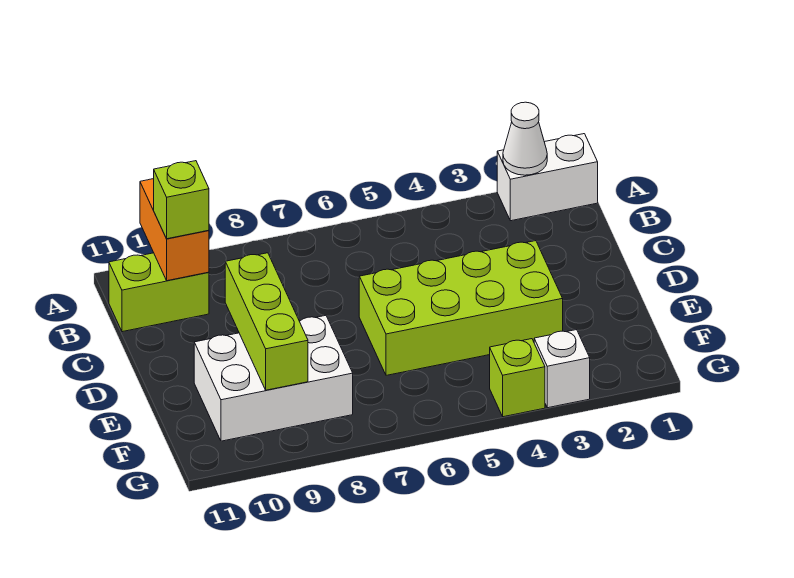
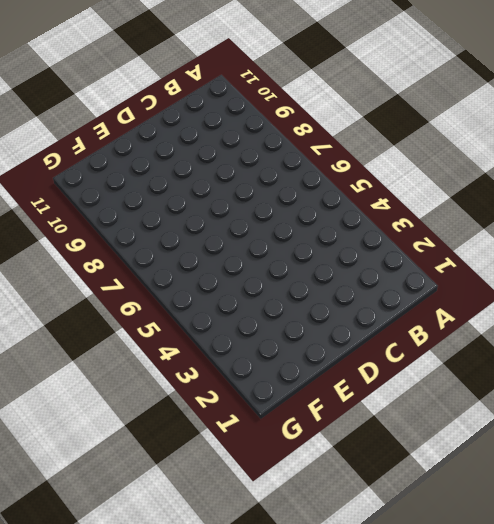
none -> white 1x2 brick [497,134,598,221]
none -> lime 1x2 brick [109,253,209,332]

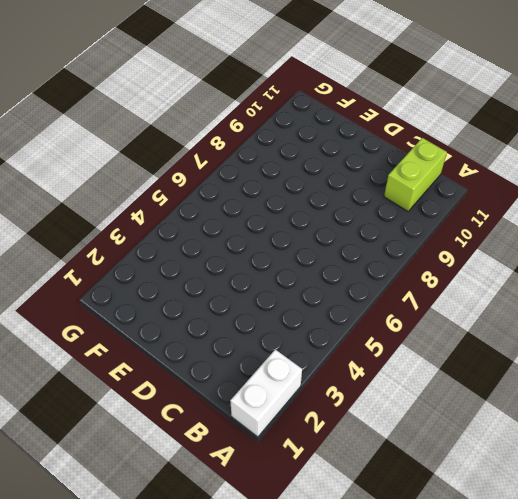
none -> lime 2x4 brick [359,241,563,375]
none -> white 2x3 brick [194,315,353,441]

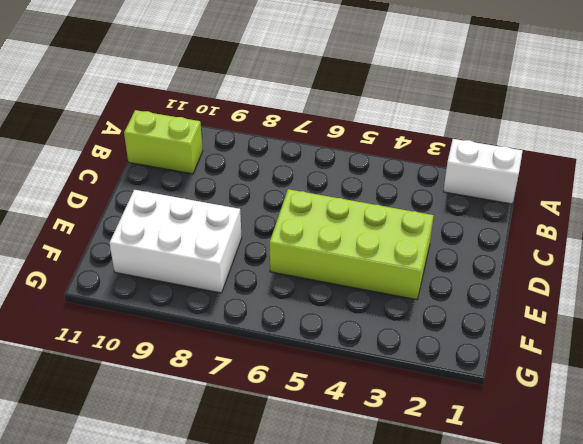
none -> white 1x1 brick [534,330,590,408]
none -> lime 1x1 brick [490,339,545,417]

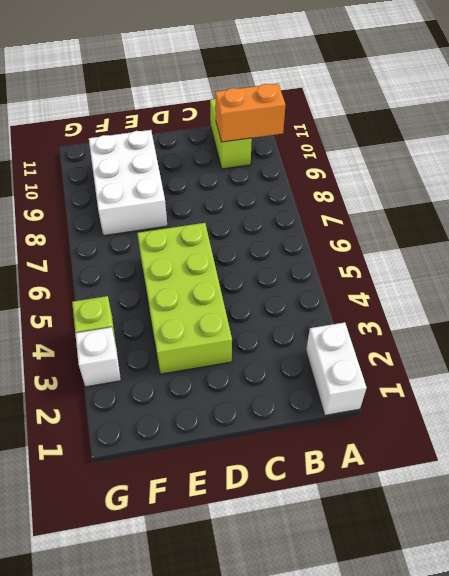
none -> white 1x1 cone [503,102,547,175]
none -> lime 1x3 brick [225,253,308,390]

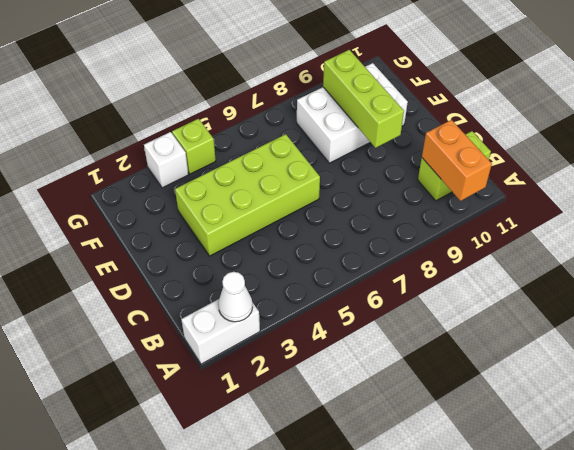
none -> lime 1x1 brick [154,161,209,239]

